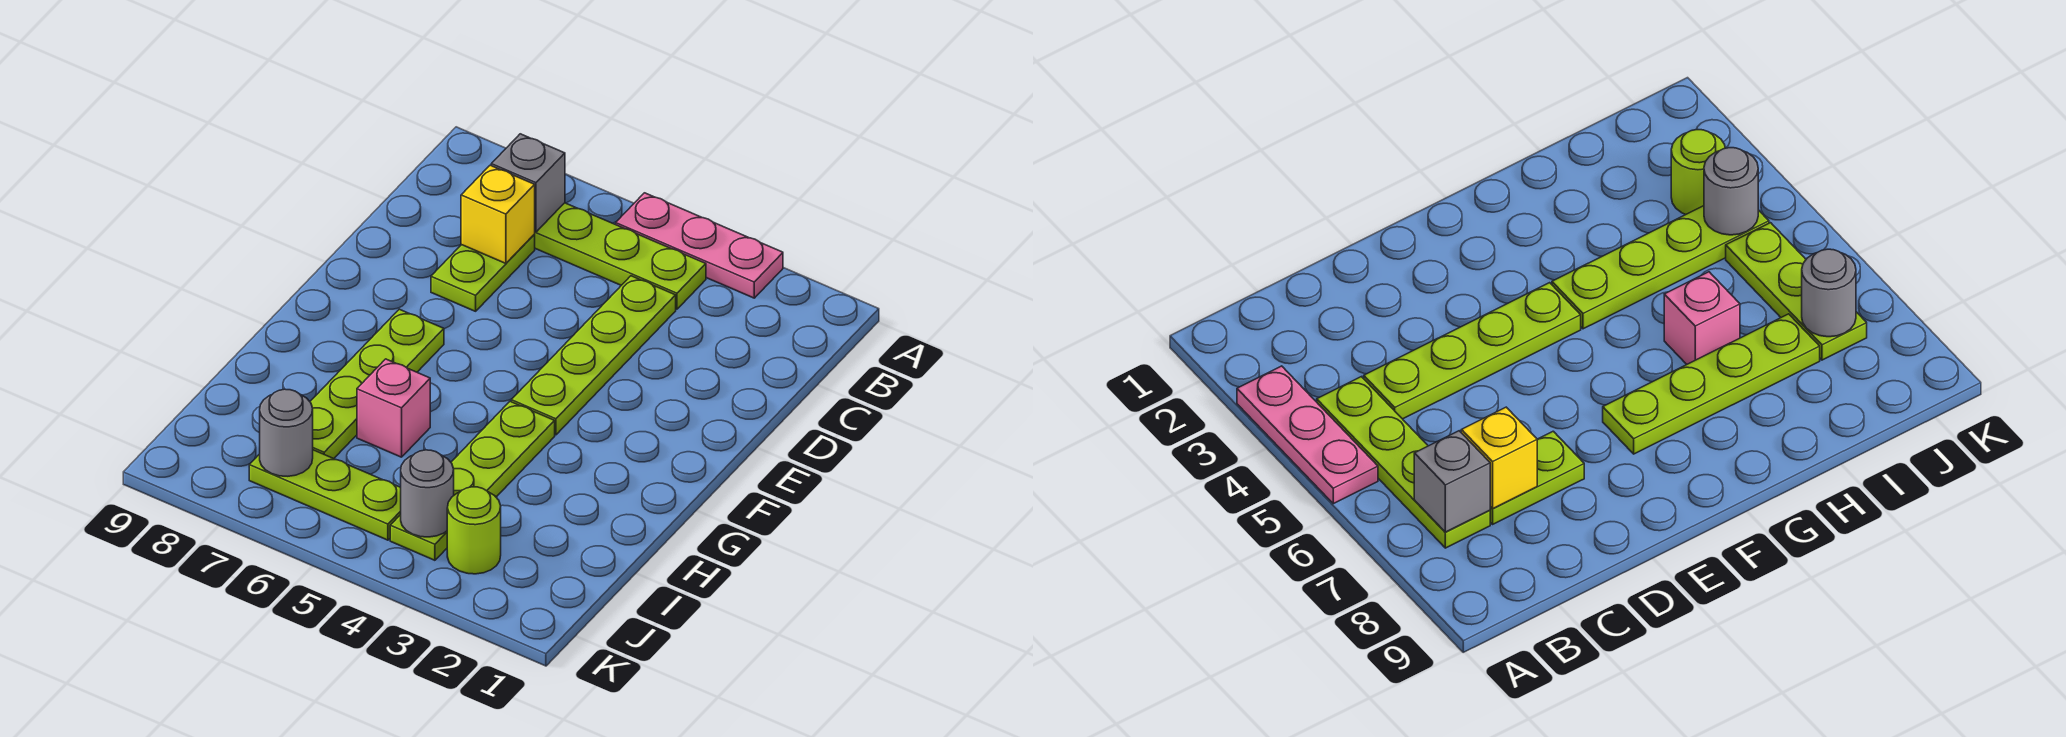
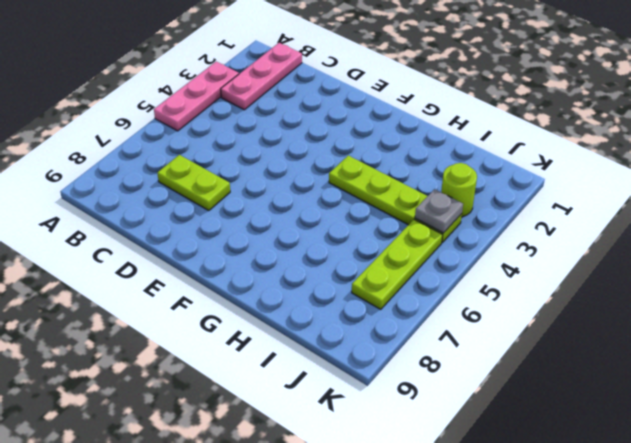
pink 1x3 plate [221,43,302,110] -> none
grey 1x1 plate [415,189,463,233] -> grey 1x1 round brick [401,450,454,537]
none -> lime 1x4 plate [534,203,706,309]
none -> lime 1x4 plate [511,276,676,435]
none -> lime 1x4 plate [310,309,444,459]

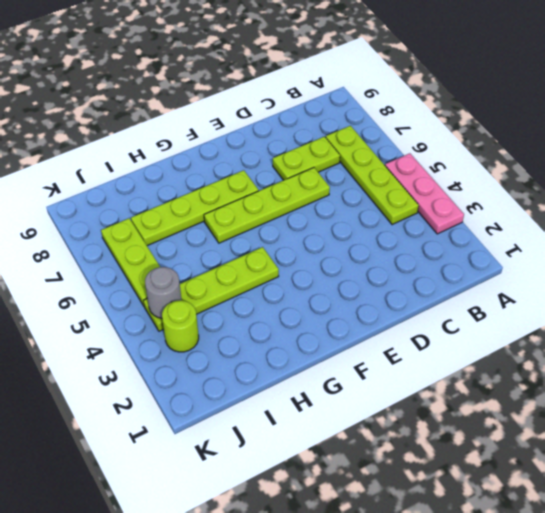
lime 1x4 plate [204,168,330,243] -> lime 1x4 plate moved to [511,276,676,435]
none -> pink 1x1 brick [357,359,430,457]
none -> grey 1x1 brick [491,134,565,232]
none -> yellow 1x1 brick [461,165,535,263]

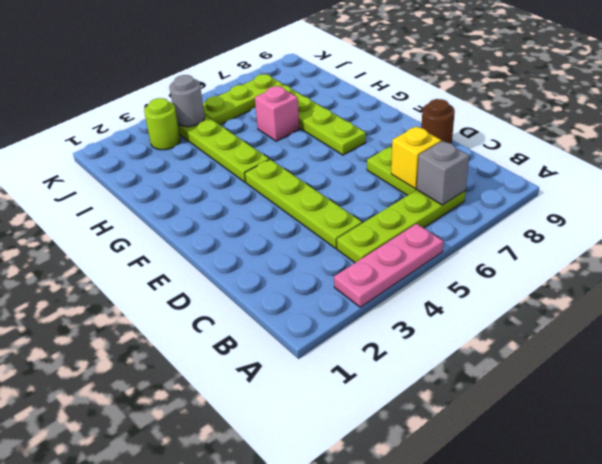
brown 1x1 round brick [421,99,455,144] -> none
none -> grey 1x1 round brick [260,389,313,476]

